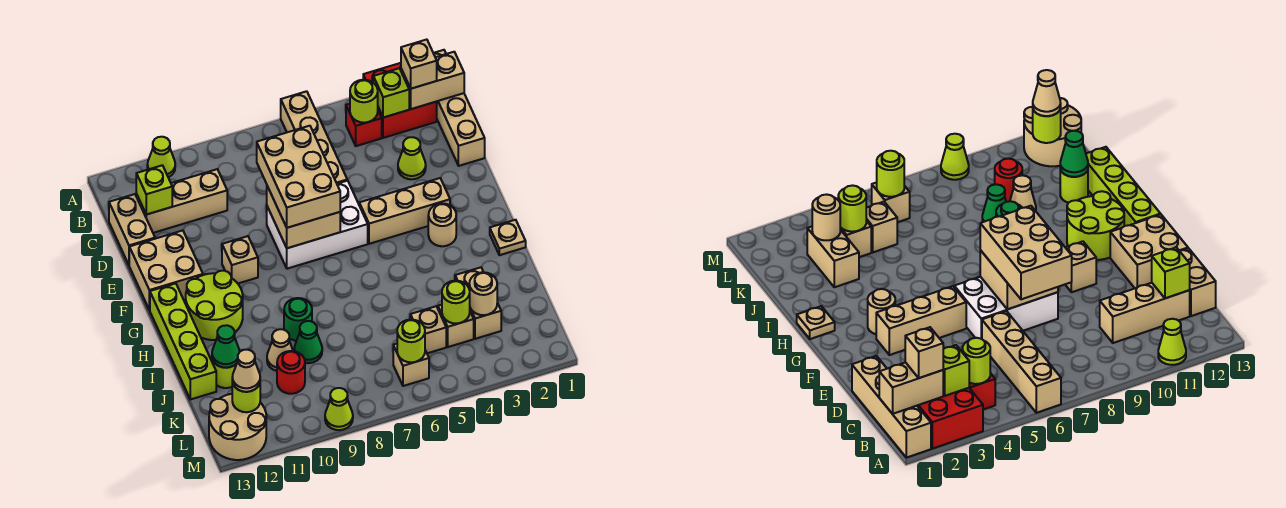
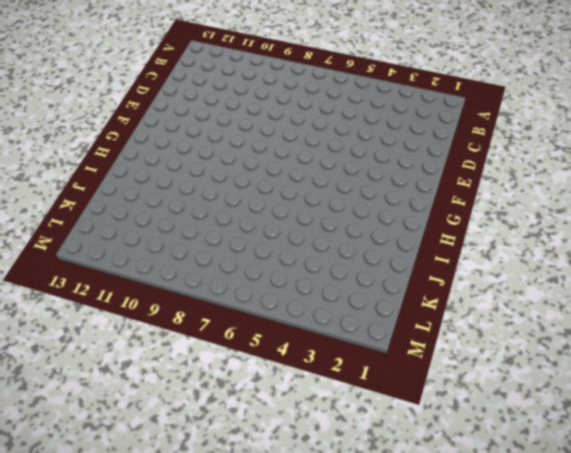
none -> tan 1x4 brick [433,50,485,166]
none -> red 2x2 brick [363,63,437,138]
none -> tan 1x4 brick [281,91,347,184]
none -> lime 1x1 cone [147,137,175,177]

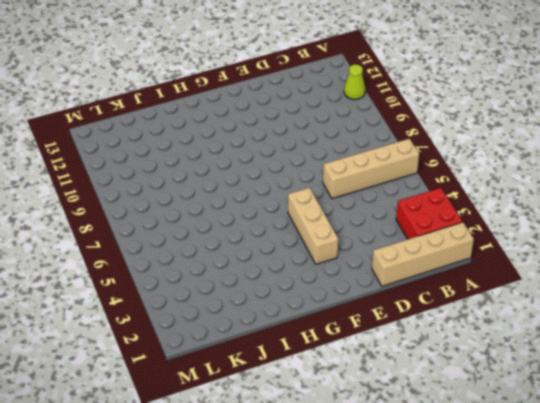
none -> red 1x1 brick [346,104,382,146]
none -> tan 1x3 brick [136,169,227,233]
none -> tan 1x2 brick [109,194,155,265]
none -> lime 1x1 cone [398,137,426,179]

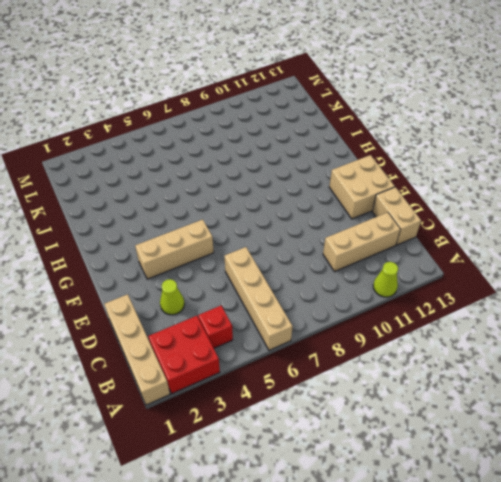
none -> white 2x3 brick [267,181,368,269]
none -> tan 1x1 brick [222,236,258,283]
none -> tan 1x1 round brick [428,204,456,246]
none -> lime 2x2 round brick [186,271,243,340]

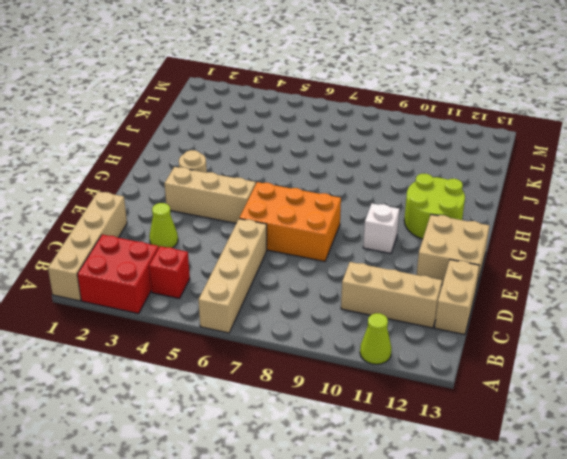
orange 2x3 brick [239,182,341,261] -> white 2x3 brick [267,181,368,269]
white 1x1 brick [363,204,399,253] -> tan 1x1 brick [222,236,258,283]
none -> lime 1x4 brick [150,283,216,399]
none -> tan 1x1 plate [490,220,526,255]
none -> green 1x1 round brick [284,298,312,341]
none -> tan 1x2 brick [455,267,501,339]

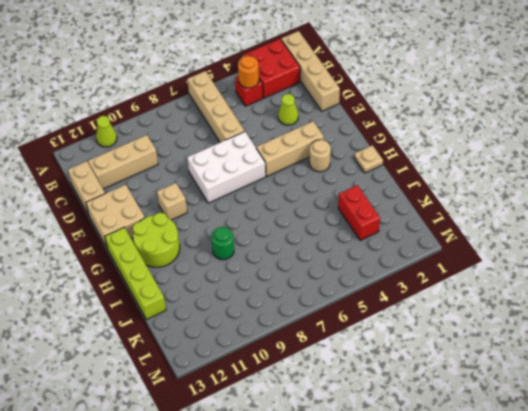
orange 1x1 round brick [238,56,259,88] -> lime 1x1 round brick [350,80,378,123]
red 1x2 brick [338,185,380,240] -> tan 1x2 brick [455,267,501,339]
none -> green 1x1 cone [294,321,322,363]
none -> tan 1x1 cone [267,329,293,371]
none -> lime 1x1 round brick [212,359,236,388]
none -> tan 1x1 brick [438,305,474,347]

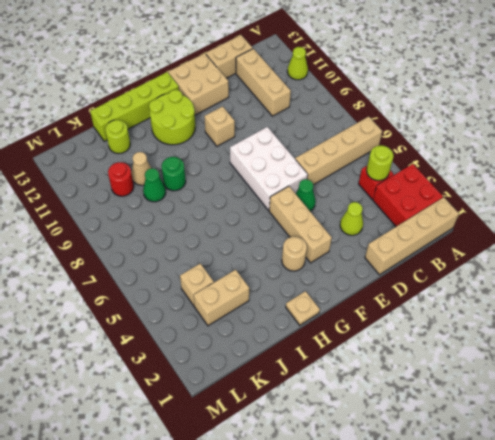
green 1x1 cone [296,179,316,211] -> green 1x1 cone moved to [212,325,240,368]
none -> tan 1x1 brick [410,306,446,353]
none -> tan 1x1 brick [393,344,429,386]
none -> tan 2x2 round brick [209,394,266,460]
none -> lime 1x1 cone [325,388,353,430]

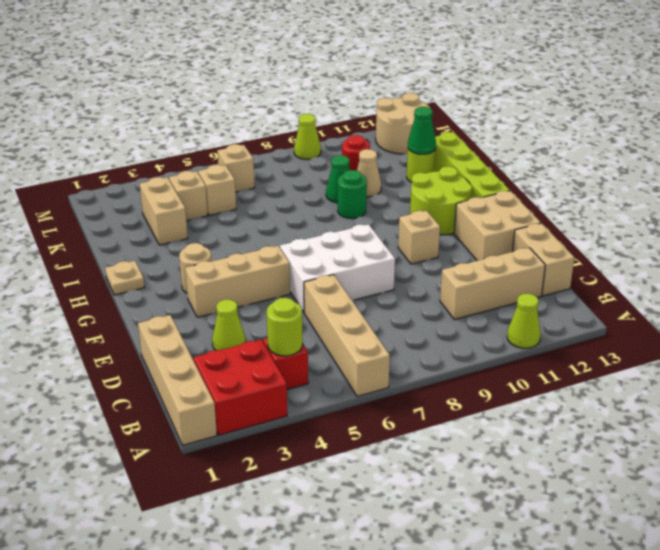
none -> tan 1x2 brick [401,52,464,109]
none -> lime 1x1 brick [373,68,409,118]
none -> lime 1x1 brick [136,165,172,215]
none -> tan 2x2 brick [267,186,340,248]

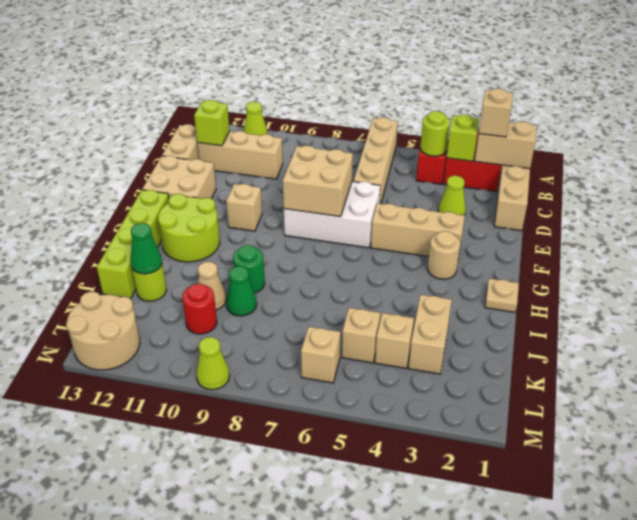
none -> tan 1x1 round brick [469,272,497,315]
none -> lime 1x1 round brick [442,281,470,324]
none -> lime 1x1 round brick [397,320,425,362]
none -> lime 1x1 round brick [232,382,260,412]

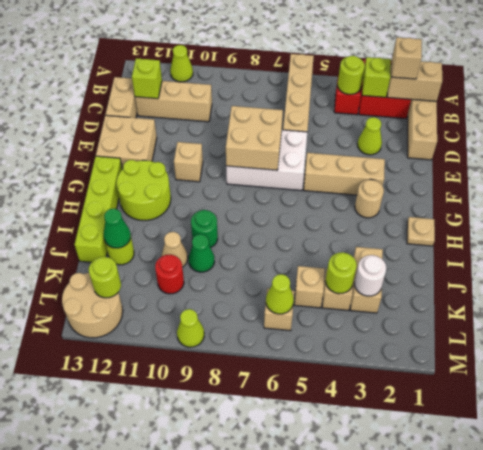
white 1x1 round brick [354,255,386,296] -> tan 1x1 round brick [469,272,497,315]
lime 1x1 cone [266,274,294,314] -> lime 1x1 round brick [397,320,425,362]
none -> tan 2x3 brick [257,126,340,228]
none -> tan 1x1 cone [232,350,260,392]

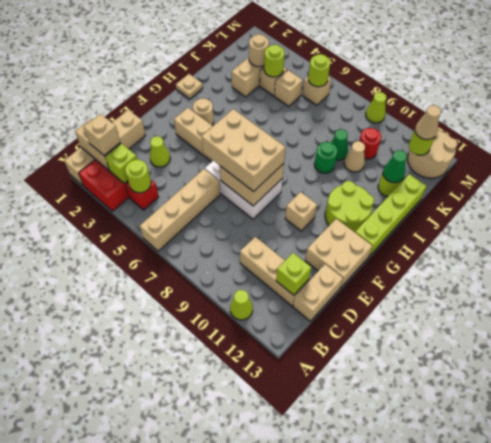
tan 2x3 brick [201,109,285,192] -> tan 2x3 brick turned to [257,126,340,228]

